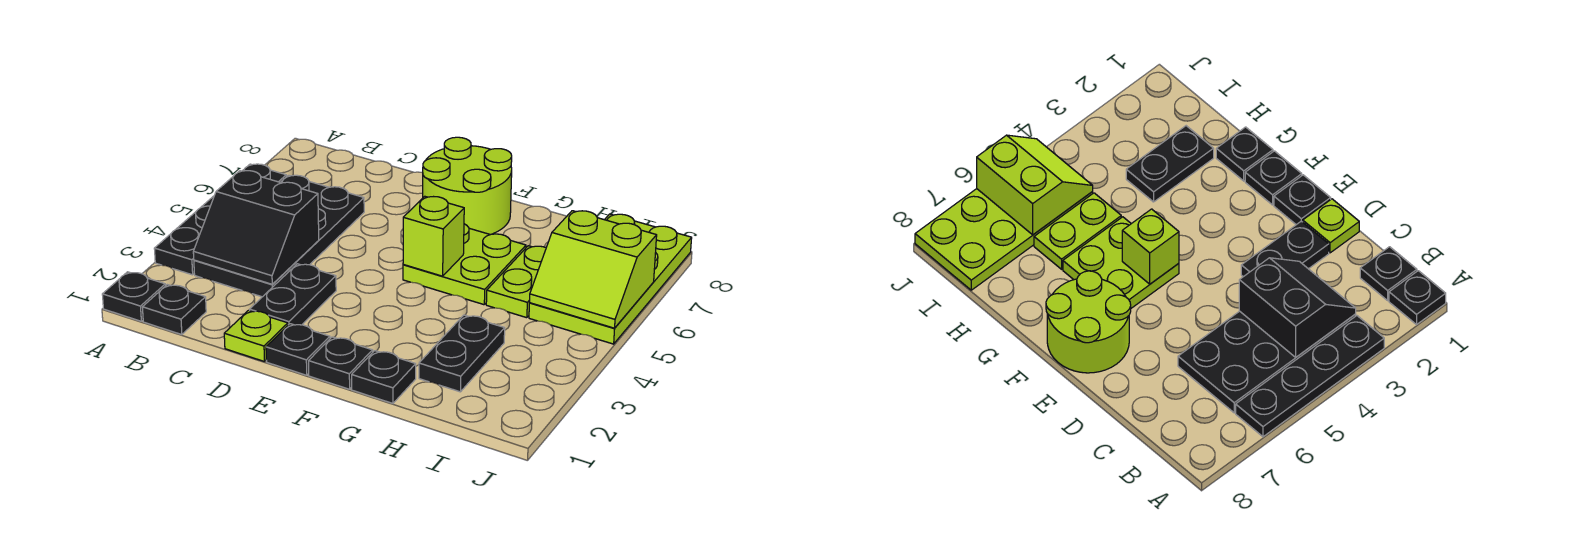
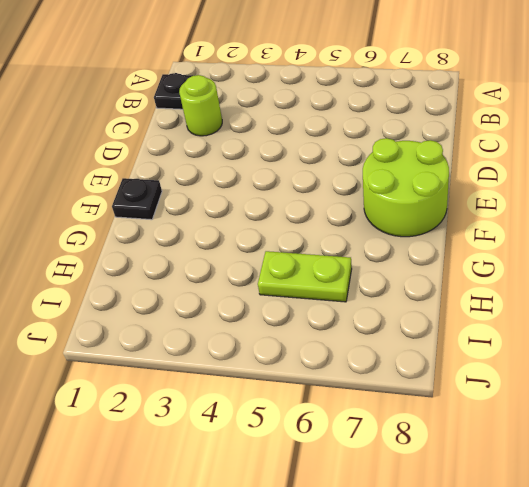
lime 1x1 round brick [179,75,222,136] -> none
none -> black 1x1 plate [102,272,165,321]
none -> black 1x4 plate [154,164,286,275]
none -> black 2x4 plate [194,175,364,297]

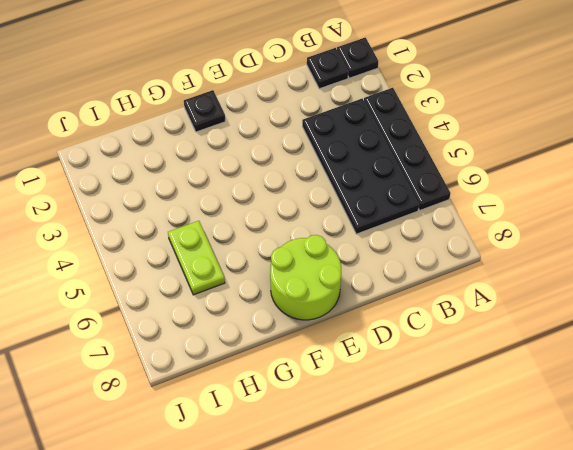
none -> lime 1x1 plate [224,310,288,362]
none -> black 1x2 plate [250,264,336,325]
none -> black 1x1 plate [266,324,330,375]

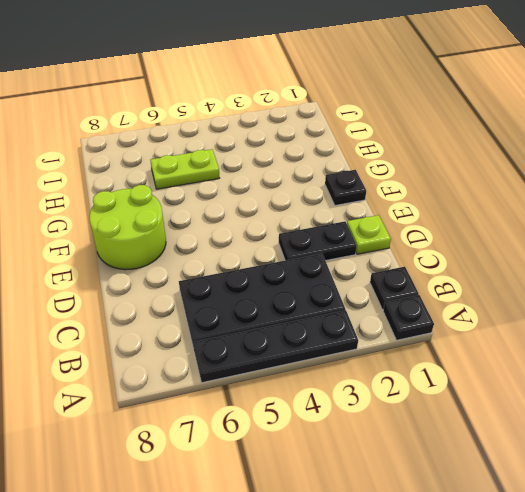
none -> black 1x1 plate [266,324,330,375]
none -> lime 2x2 plate [403,224,526,305]
none -> black 1x1 plate [352,351,416,403]

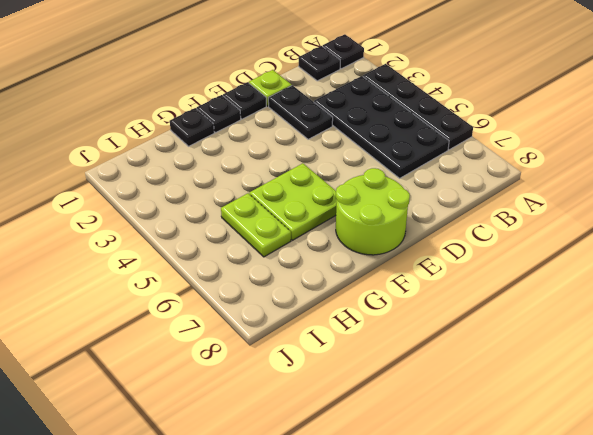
none -> black 1x2 plate [419,315,505,392]
none -> lime 2x4 plate [529,214,692,344]
none -> black 2x2 slope [193,171,319,284]

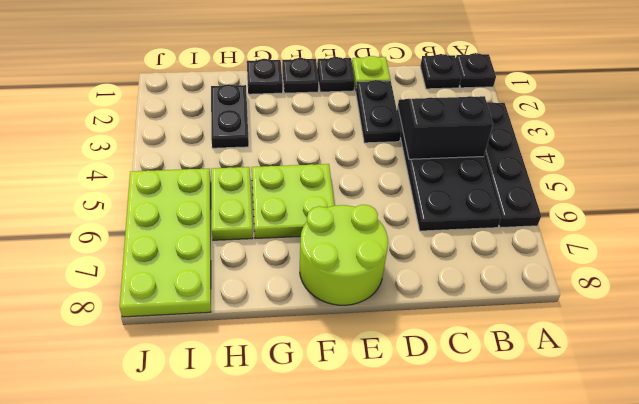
none -> lime 1x1 brick [403,196,464,276]
none -> lime 2x2 slope [529,211,657,328]

